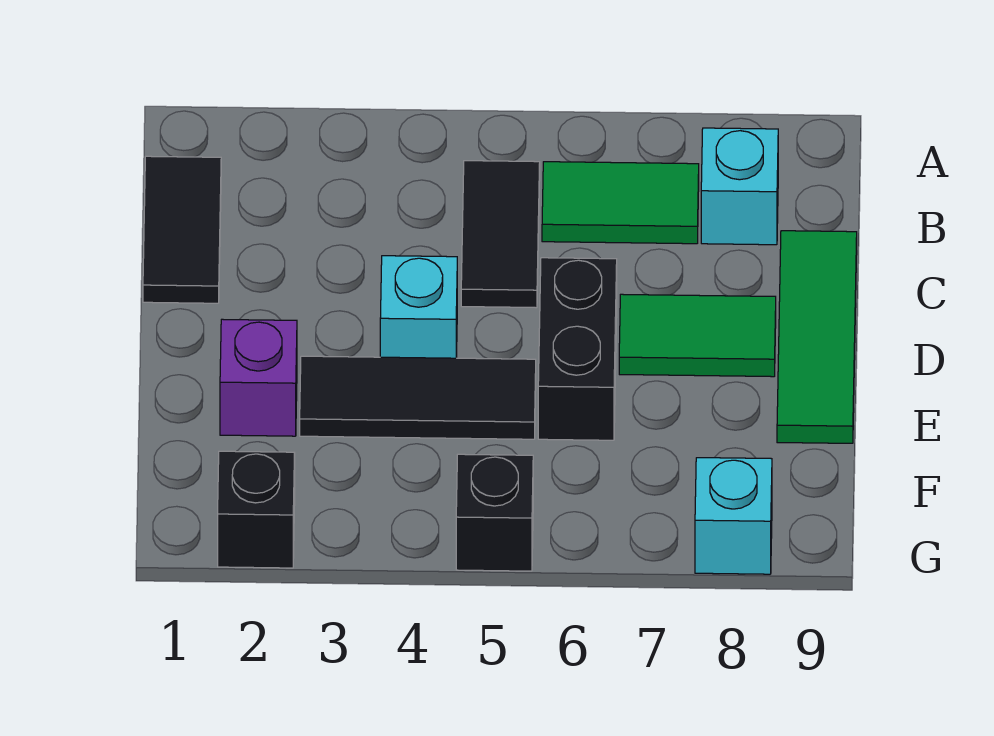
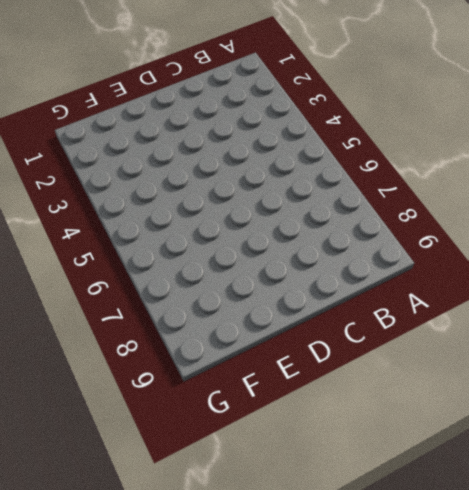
none -> black 1x2 tile [143,156,221,303]
none -> black 1x2 tile [461,161,540,308]
none -> green 1x2 tile [542,162,699,244]

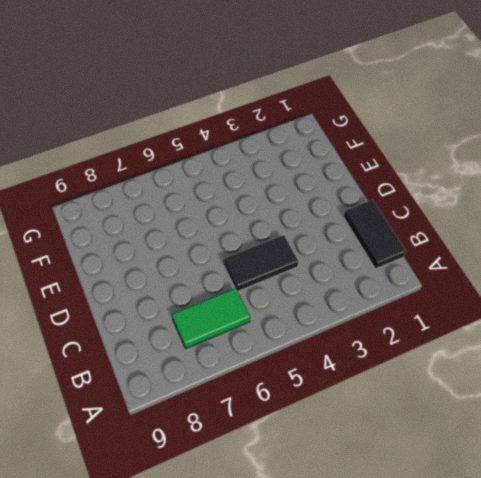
black 1x2 tile [223,235,298,291] -> black 1x2 tile turned to [461,161,540,308]
none -> cyan 1x1 brick [701,128,778,245]
none -> green 1x3 tile [777,231,857,443]
none -> cyan 1x1 brick [380,256,457,358]

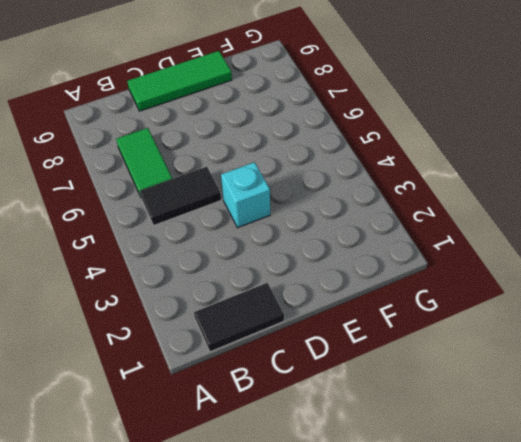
none -> cyan 1x1 brick [701,128,778,245]
none -> black 1x2 brick [538,258,617,440]
none -> green 1x2 tile [619,294,776,377]

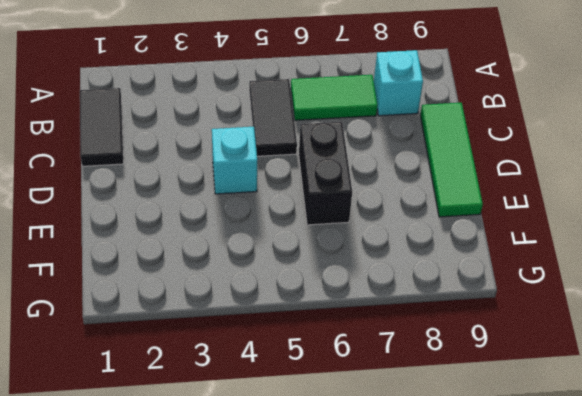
none -> green 1x2 tile [619,294,776,377]
none -> purple 1x1 brick [220,319,297,436]
none -> black 1x3 tile [300,356,536,439]

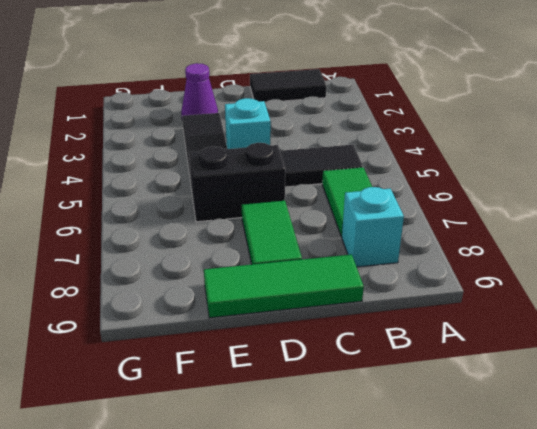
purple 1x1 cone [181,63,218,120] -> purple 1x1 brick [220,319,297,436]
none -> black 1x1 brick [218,451,295,568]
none -> black 1x1 brick [456,454,533,571]
none -> cyan 1x1 brick [695,458,772,574]

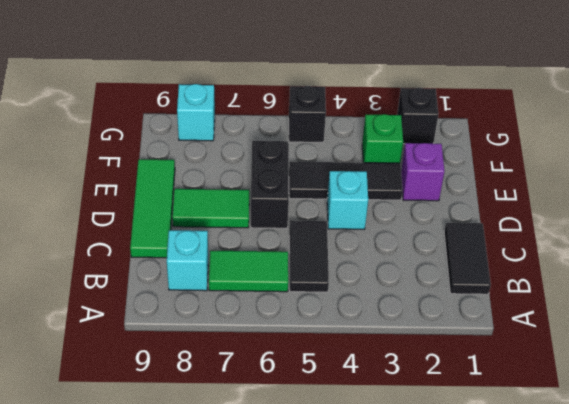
green 1x1 brick [362,114,403,163] -> none

